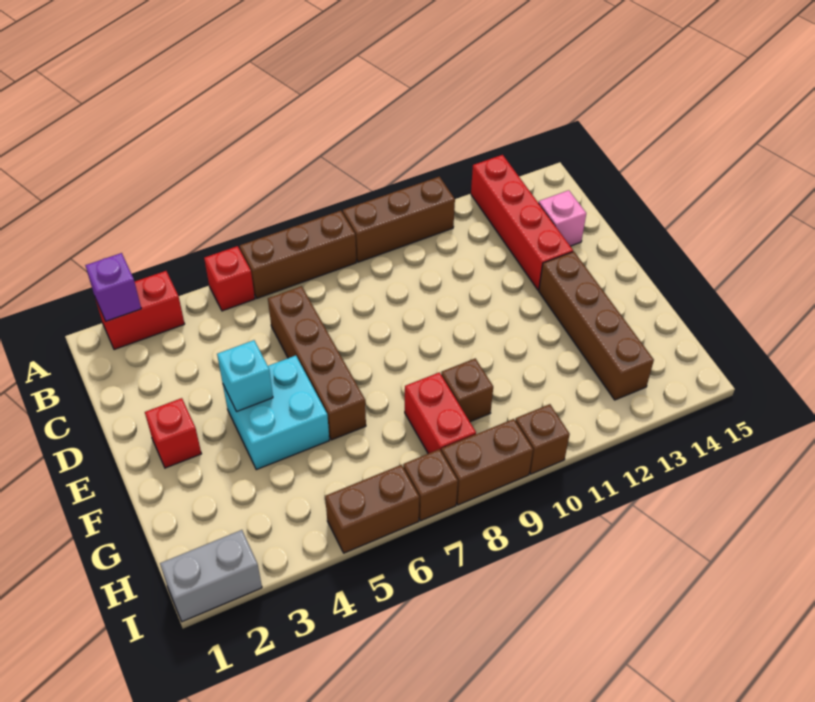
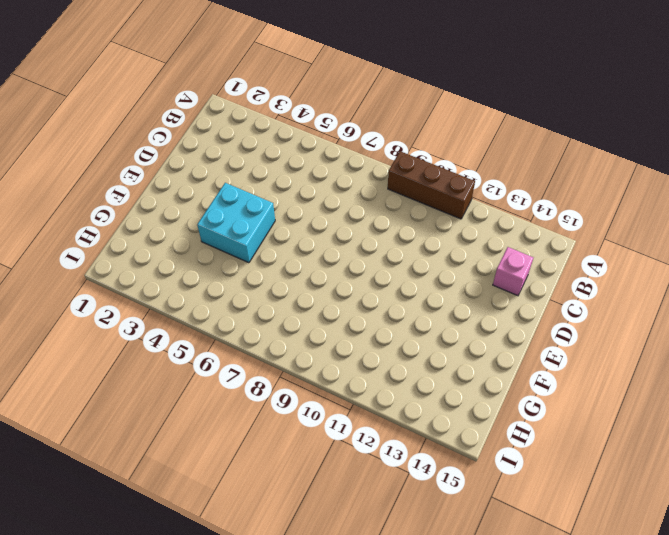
none -> red 1x2 brick [95,271,185,350]
none -> red 1x1 brick [204,246,255,311]
none -> brown 1x3 brick [240,211,356,298]

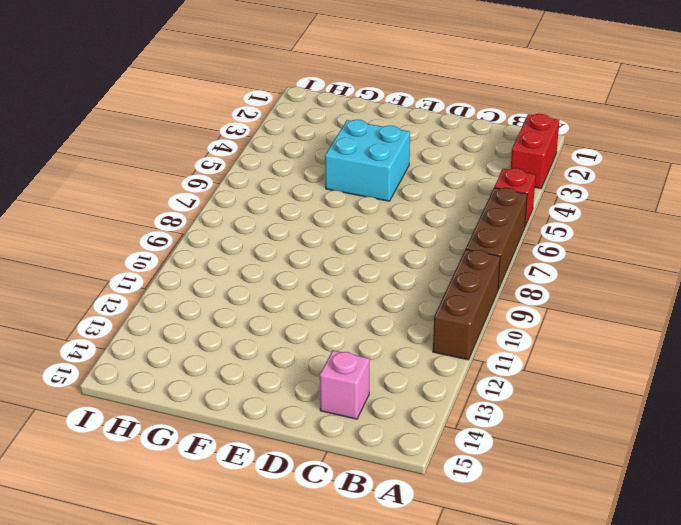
none -> red 1x4 brick [471,155,573,290]
none -> brown 1x4 brick [268,286,366,440]
none -> red 1x1 brick [145,398,201,468]

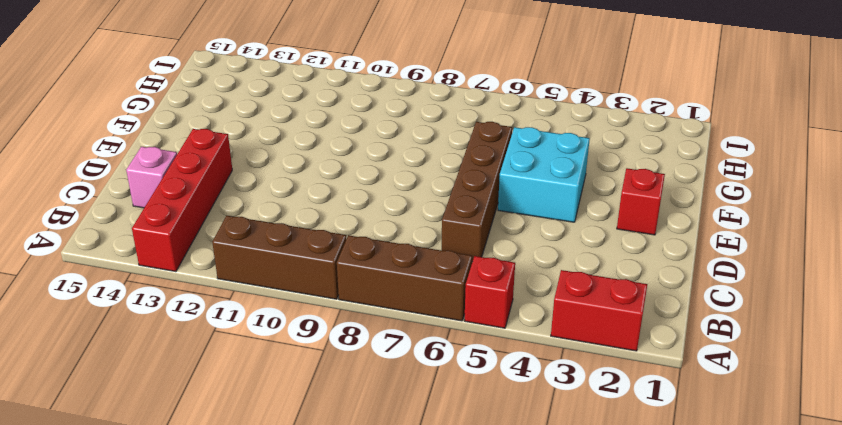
none -> brown 1x4 brick [539,252,654,400]
none -> red 1x2 brick [405,372,476,454]
none -> brown 1x1 brick [441,358,493,422]

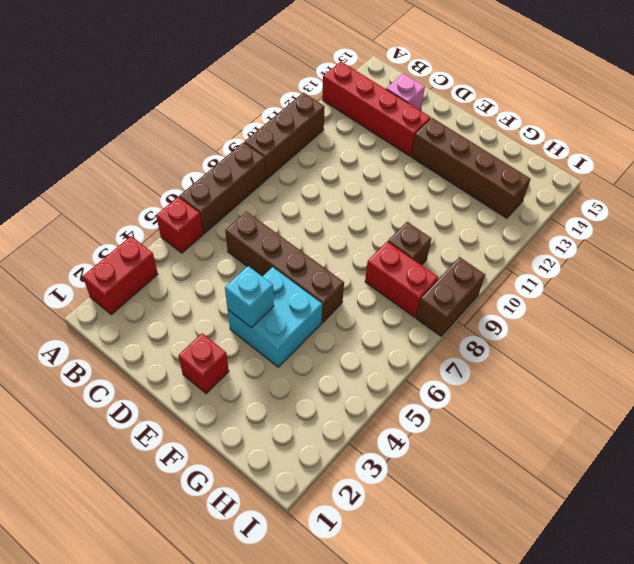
none -> grey 1x2 brick [160,530,262,622]
none -> brown 1x2 brick [325,465,419,553]
none -> brown 1x1 brick [403,449,458,521]

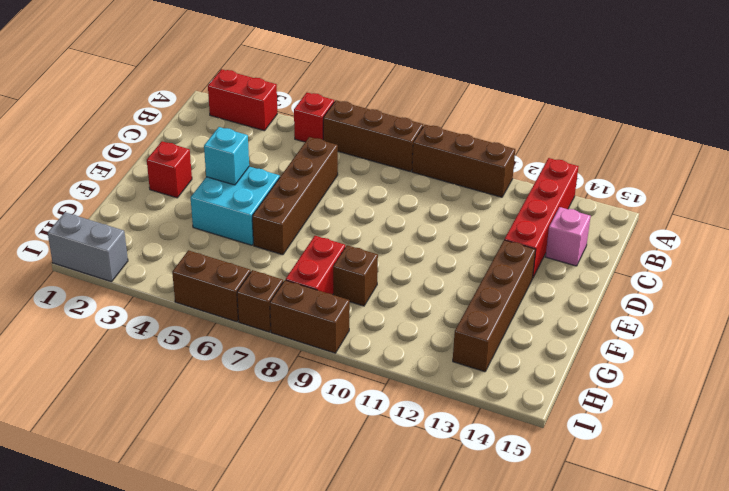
none -> brown 1x1 brick [515,404,570,474]
none -> purple 1x1 brick [85,253,141,321]

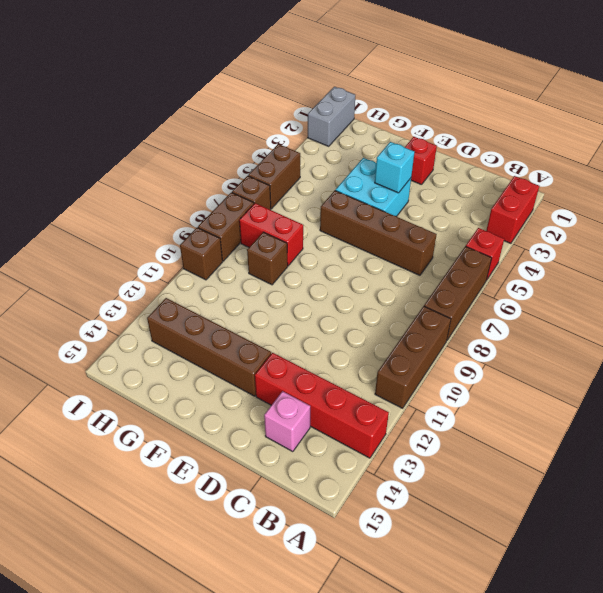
none -> purple 1x1 brick [85,253,141,321]

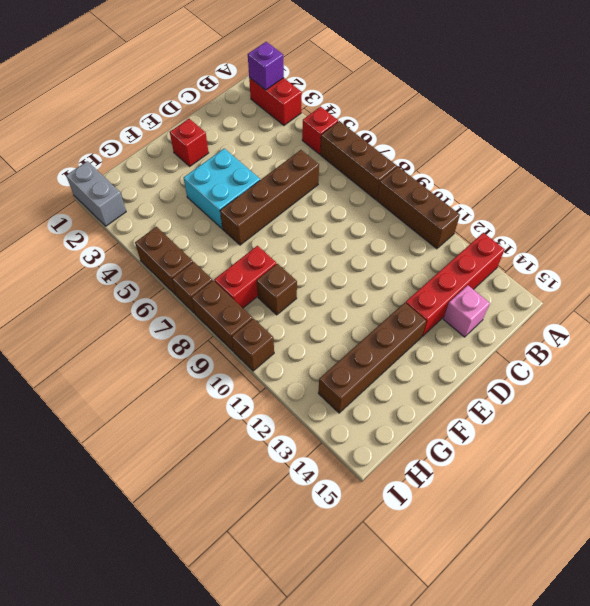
none -> cyan 1x1 brick [217,340,273,412]

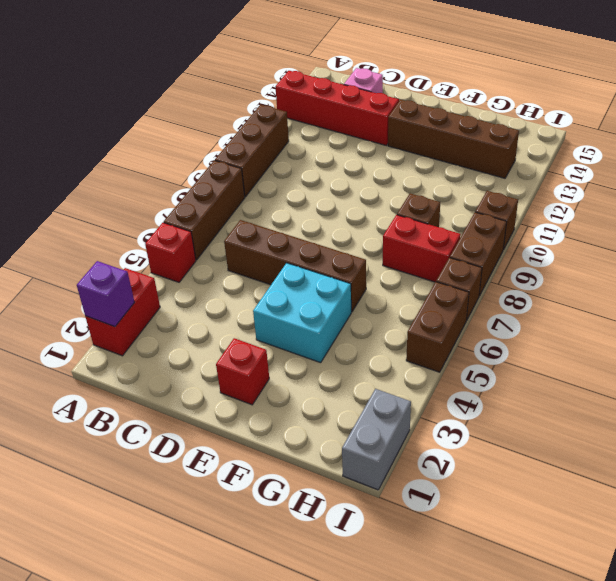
none -> cyan 1x1 brick [217,340,273,412]

